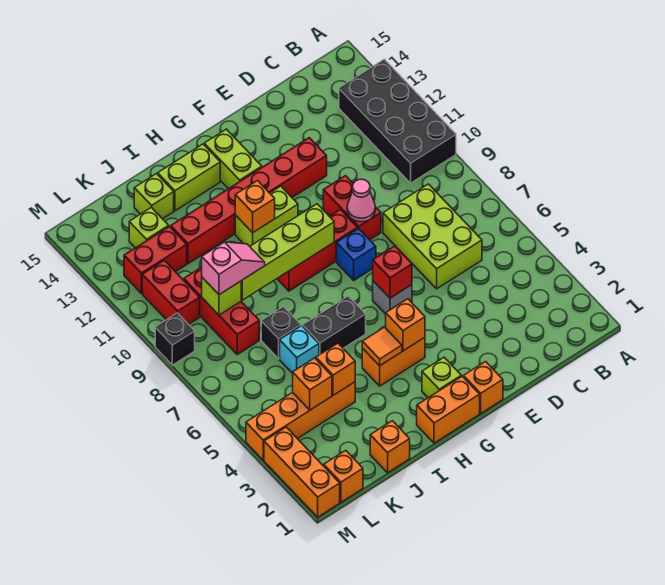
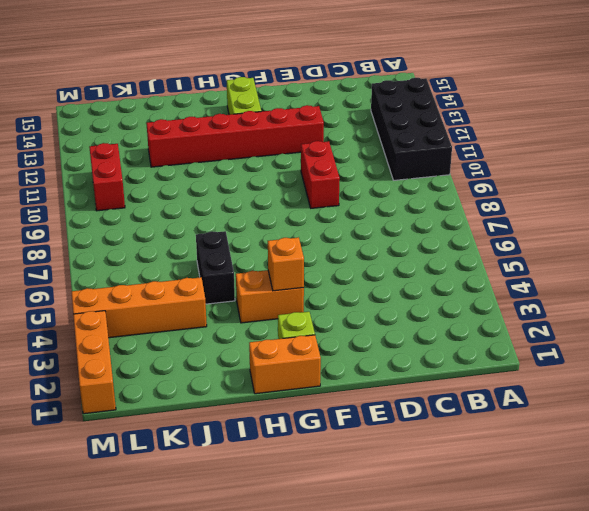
black 1x2 brick [196,231,235,304] -> black 1x2 brick turned to [303,296,366,355]
none -> lime 2x3 brick [383,184,482,289]
none -> orange 1x1 brick [463,362,503,413]
none -> grey 1x1 brick [373,281,412,314]
none -> blue 1x1 brick [336,228,376,280]

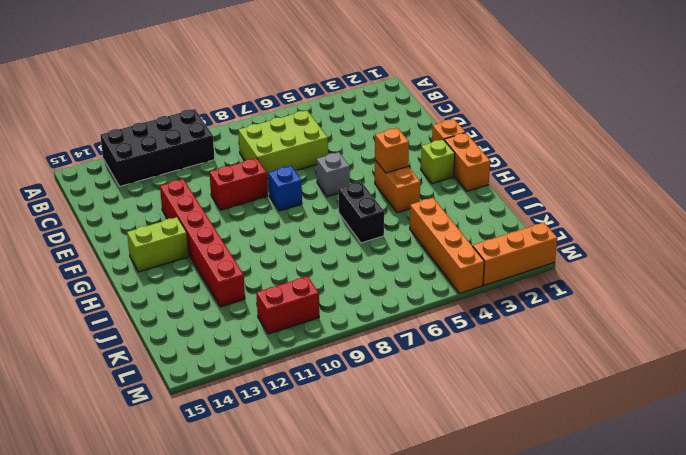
none -> red 1x3 brick [277,209,358,291]
none -> lime 1x2 brick [235,186,298,246]
none -> lime 1x2 brick [158,144,220,211]
none -> orange 1x1 brick [370,421,410,473]

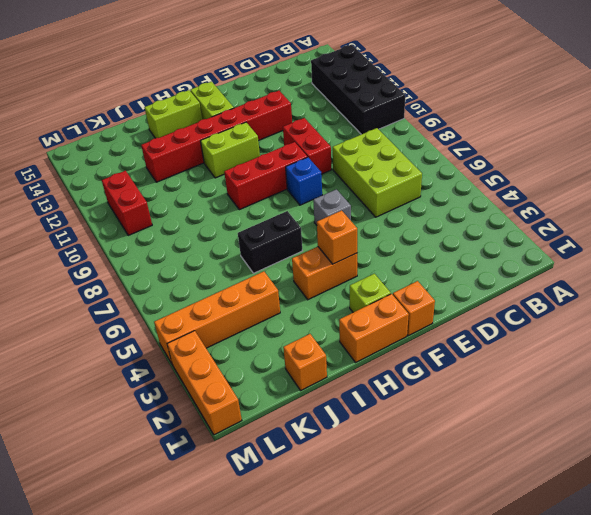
none -> cyan 1x1 brick [280,326,319,373]
none -> black 1x1 brick [261,307,301,359]
none -> lime 1x1 brick [134,174,174,219]
none -> red 1x3 brick [184,267,259,354]

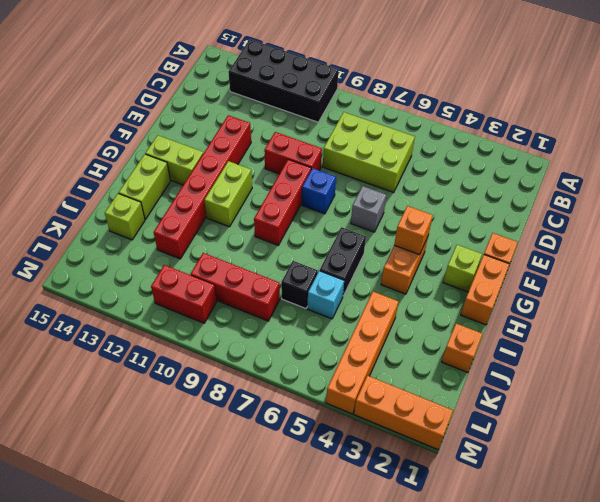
none -> red 1x2 brick [124,227,187,293]
none -> lime 1x1 brick [129,207,169,248]
none -> orange 1x1 brick [324,450,363,502]
none -> black 1x1 brick [155,313,195,365]

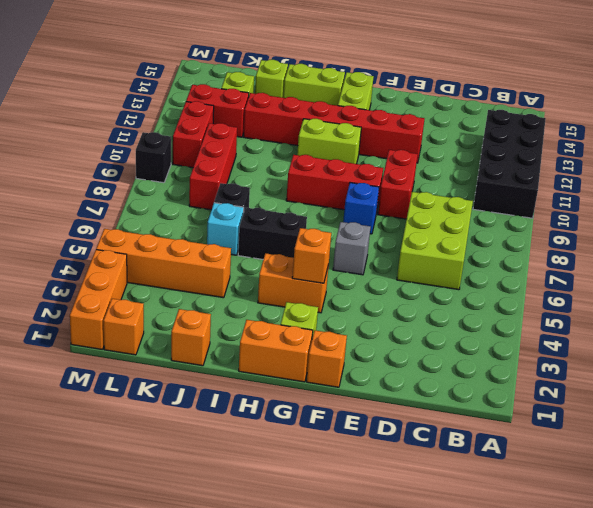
none -> pink 1x1 cone [347,179,375,222]
none -> red 1x1 brick [373,246,412,298]
none -> lime 1x4 brick [241,204,334,300]
none -> orange 1x1 tile [362,327,402,366]

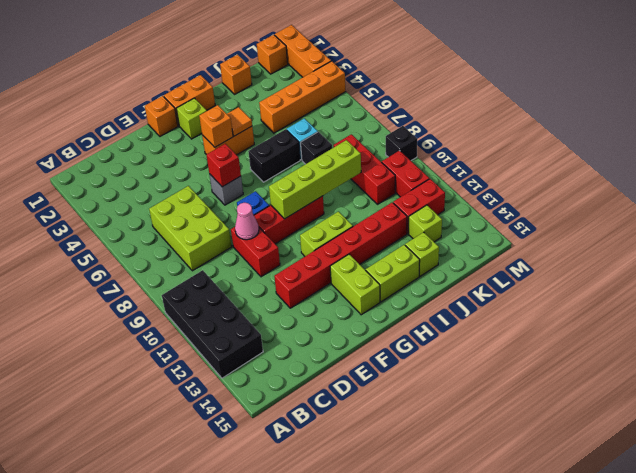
none -> orange 1x1 brick [235,181,275,233]
none -> orange 1x1 brick [316,343,355,395]
none -> orange 1x1 brick [293,358,332,410]
none -> lime 1x1 brick [202,277,241,315]

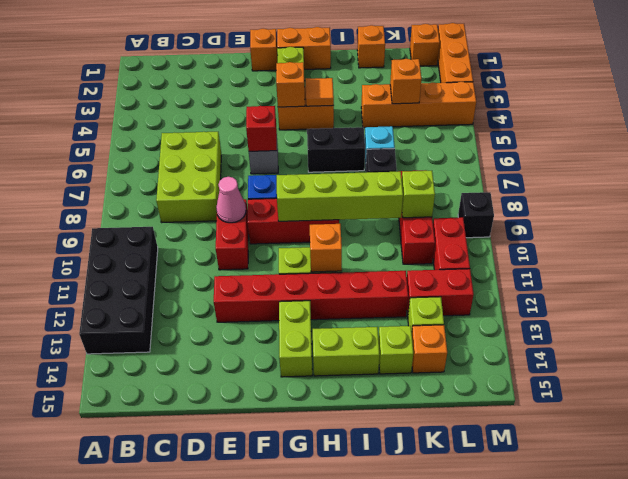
orange 1x1 brick [412,325,447,373] -> orange 1x1 brick moved to [316,343,355,395]
none -> pink 1x2 slope [202,242,265,295]

